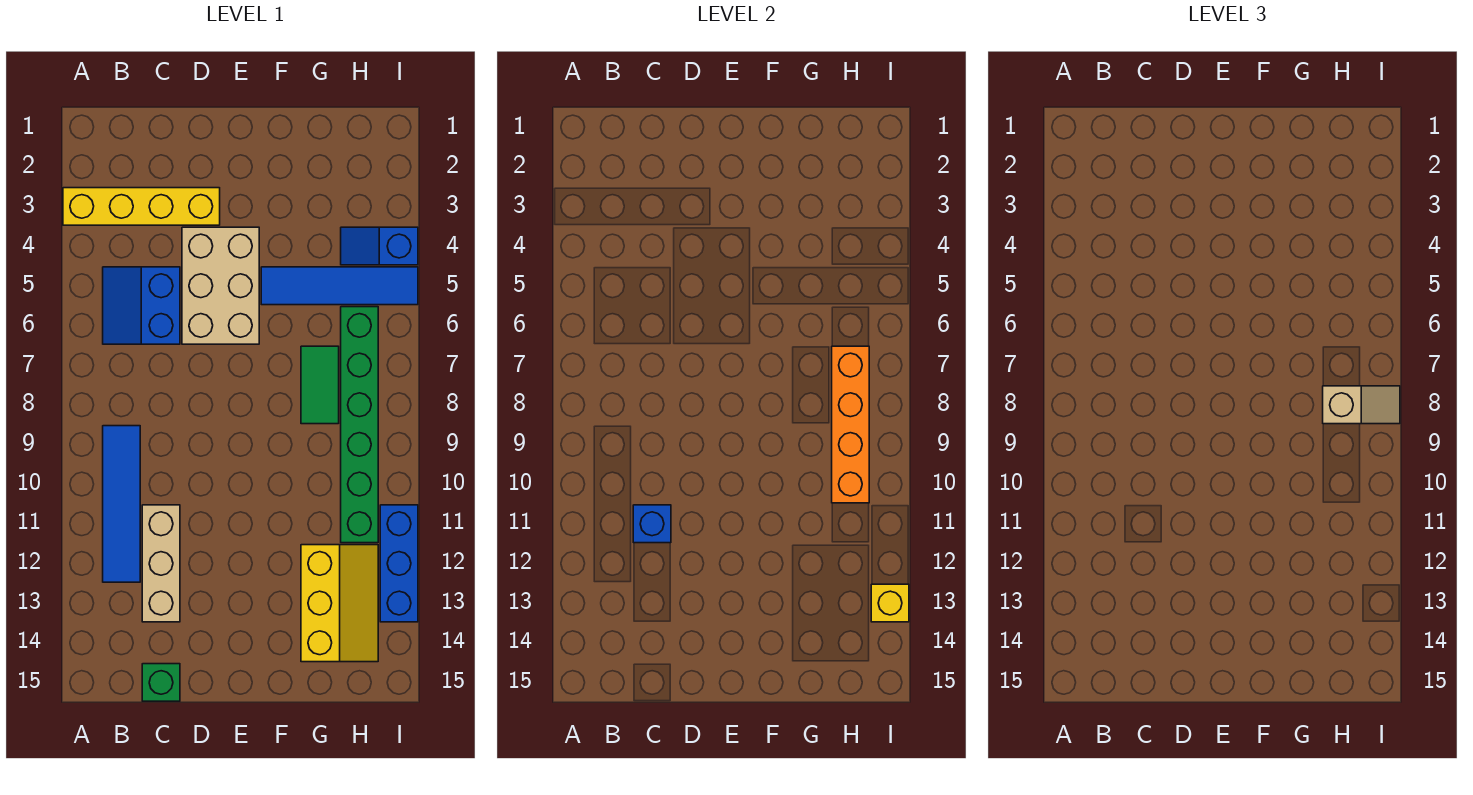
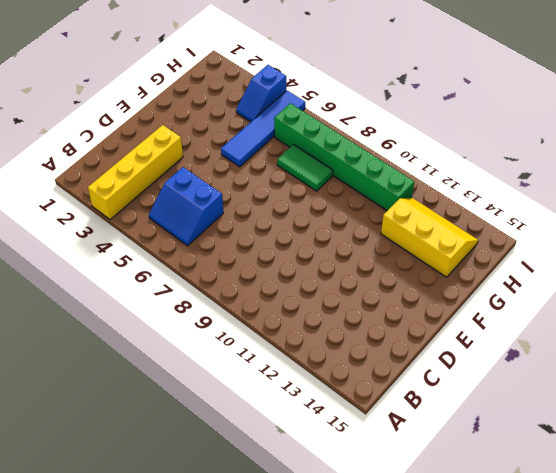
none -> blue 1x4 tile [103,426,140,582]
none -> tan 1x3 brick [142,505,180,622]
none -> green 1x1 brick [142,664,180,701]

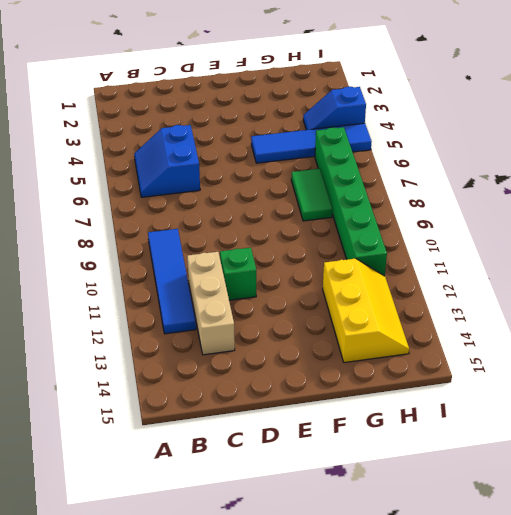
green 1x1 brick [220,248,256,300] -> green 1x1 brick moved to [142,664,180,701]
none -> yellow 1x4 brick [63,188,220,225]
none -> tan 2x3 brick [182,227,259,344]
none -> blue 1x3 brick [380,505,418,622]

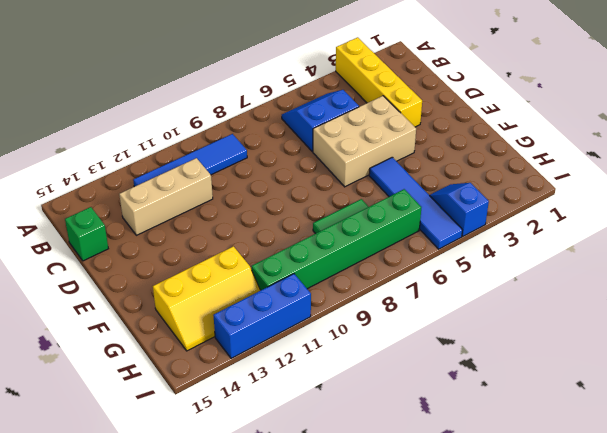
none -> blue 1x1 brick [633,505,671,543]
none -> orange 1x4 brick [832,346,869,503]
none -> yellow 1x1 brick [871,584,909,622]

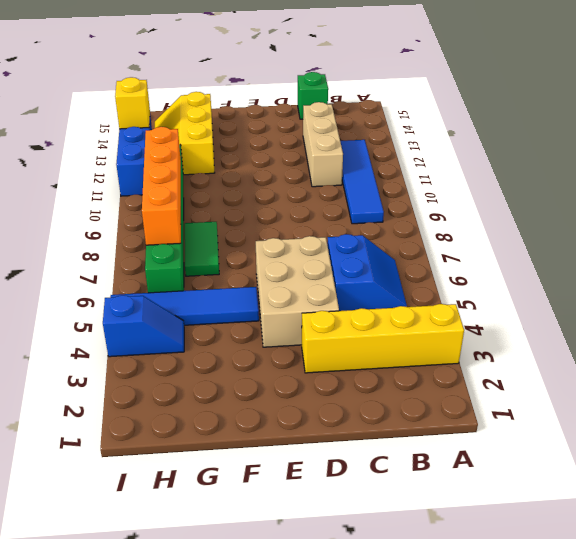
none -> blue 1x1 brick [633,505,671,543]
none -> tan 1x2 slope [1323,386,1400,424]

